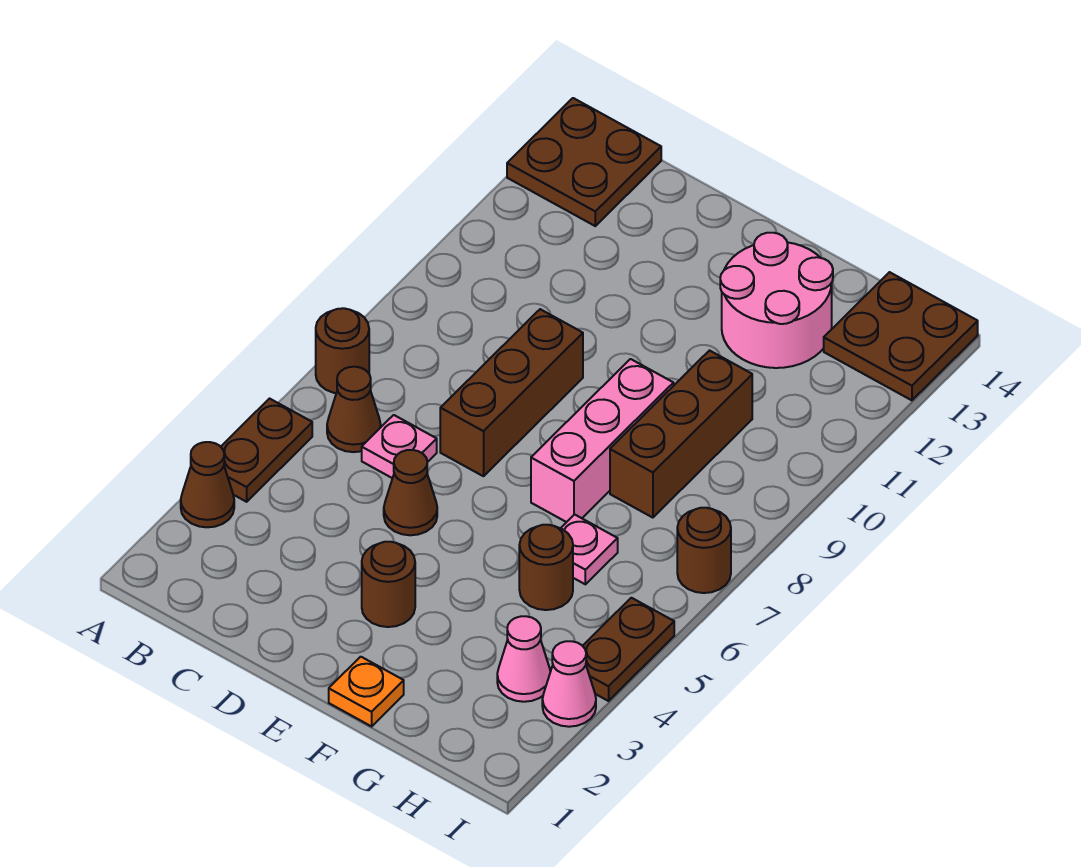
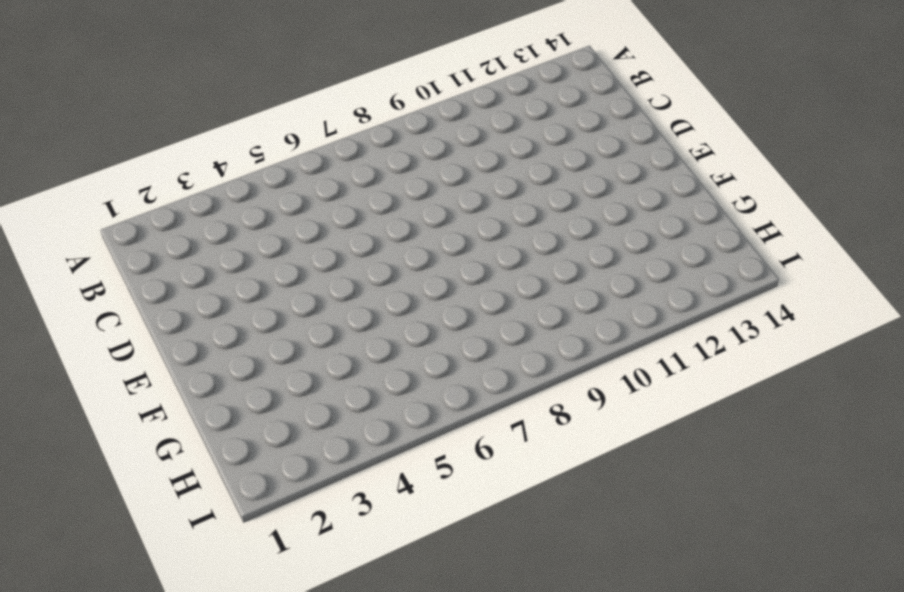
none -> brown 1x1 cone [181,442,234,527]
none -> brown 1x2 plate [221,399,312,502]
none -> brown 1x1 round brick [316,308,369,393]

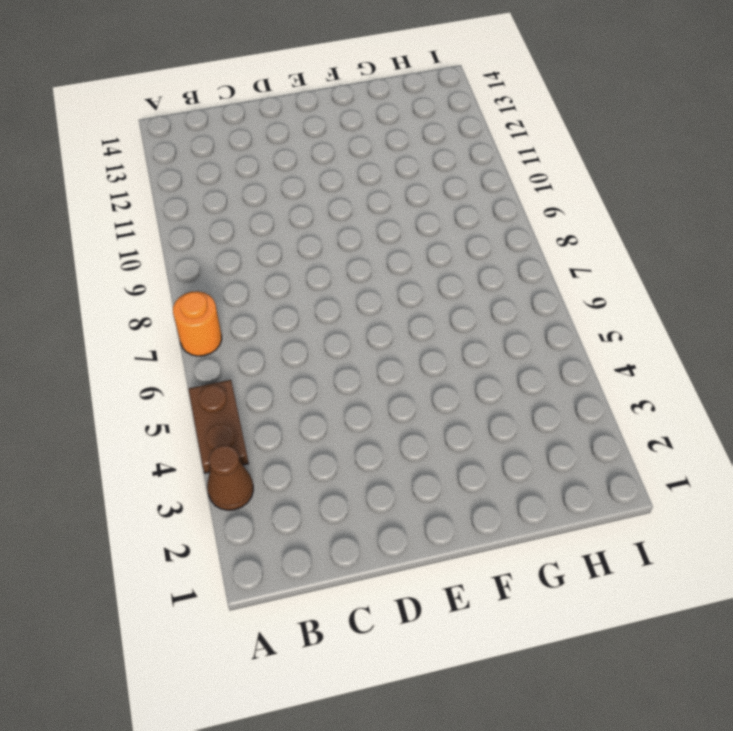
orange 1x1 round brick [173,291,222,356] -> brown 1x1 round brick [316,308,369,393]
none -> brown 2x2 plate [507,98,661,226]
none -> brown 1x1 cone [327,367,381,452]
none -> pink 1x1 plate [362,415,437,478]

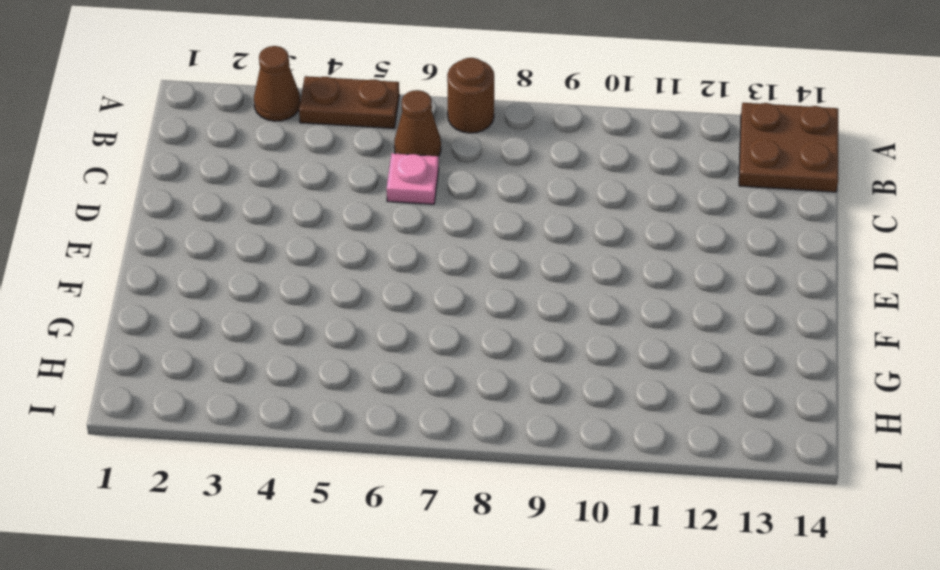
none -> brown 1x1 cone [384,450,437,535]
none -> brown 1x3 brick [440,309,583,476]
none -> brown 1x1 round brick [362,542,415,627]

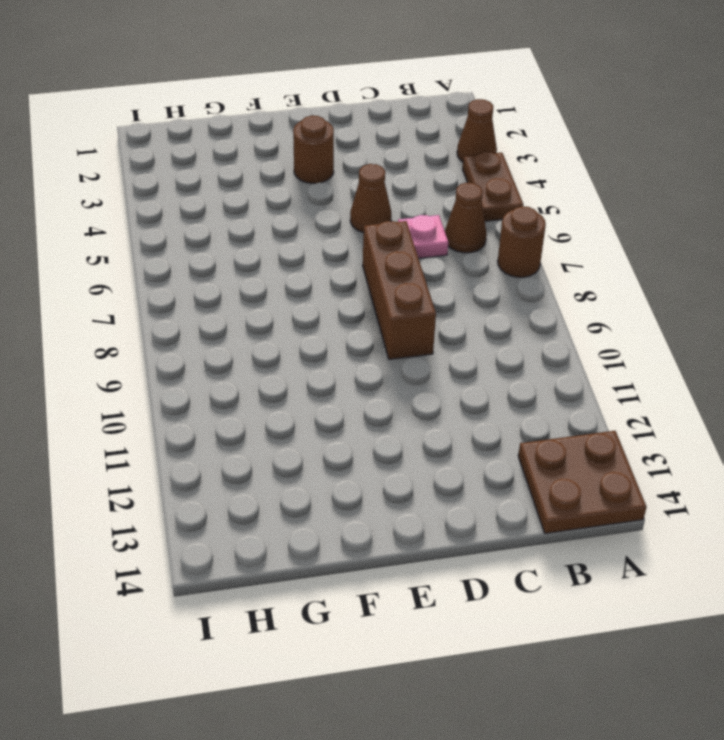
none -> orange 1x1 plate [329,657,404,726]
none -> pink 1x3 brick [531,359,674,522]
none -> pink 2x2 round brick [720,233,833,368]

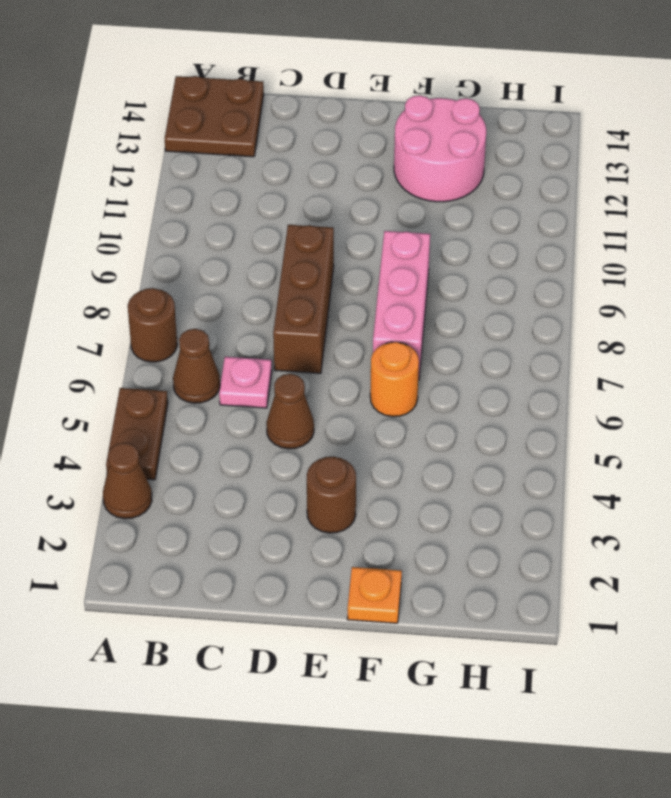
orange 1x1 round brick [370,342,419,417] -> none
none -> brown 1x1 round brick [519,525,573,610]
none -> pink 1x1 plate [561,515,618,584]
none -> brown 1x3 brick [610,351,752,518]

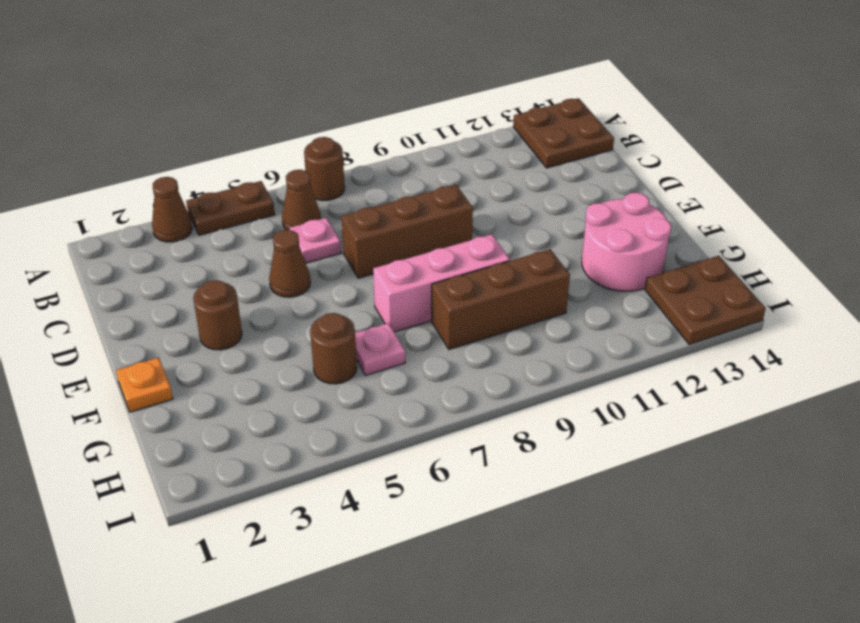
none -> pink 1x1 cone [497,616,550,702]
none -> pink 1x1 cone [542,641,596,727]
none -> brown 1x2 plate [583,598,674,701]

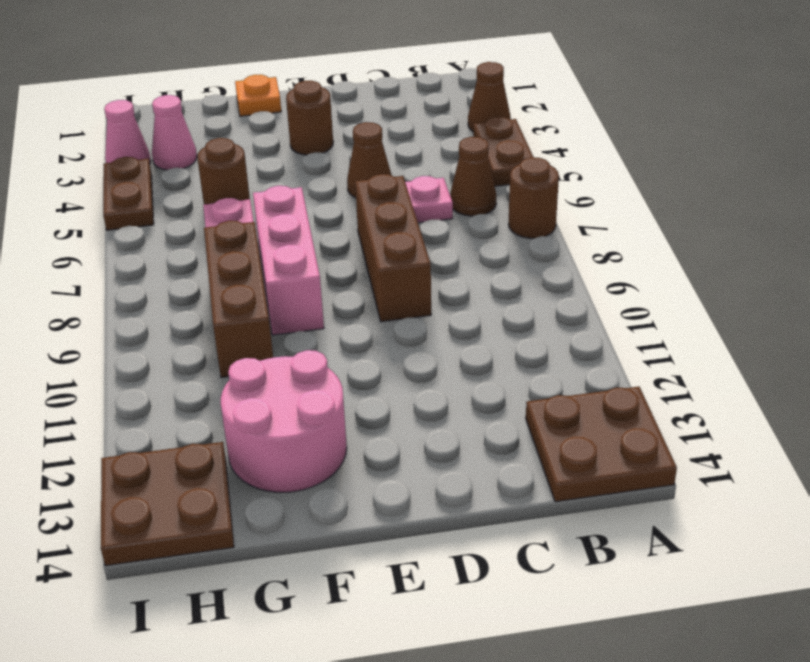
none -> brown 1x1 round brick [677,508,731,593]

